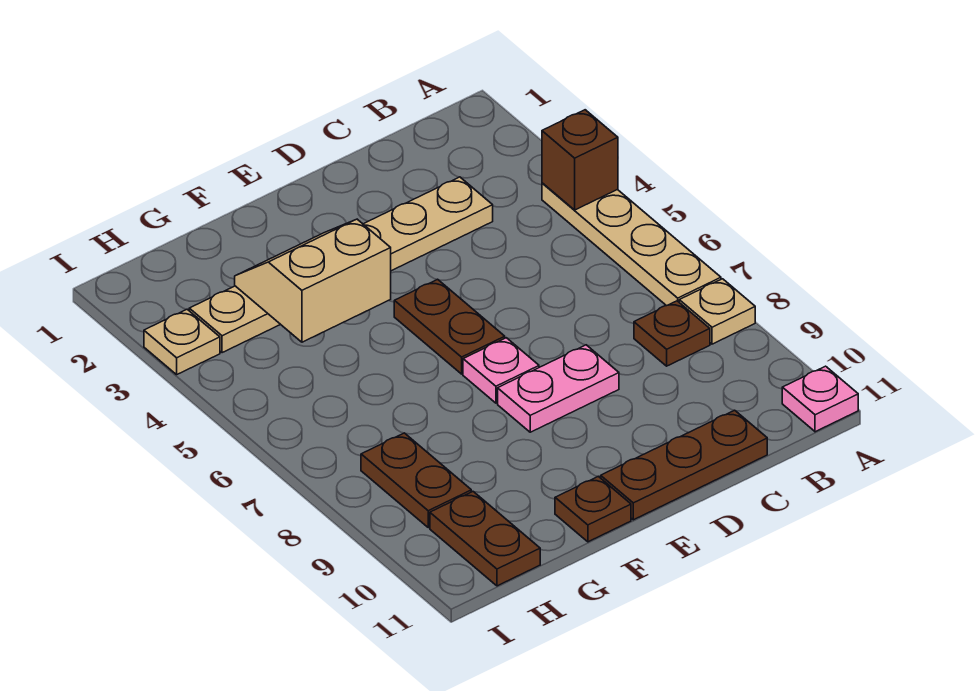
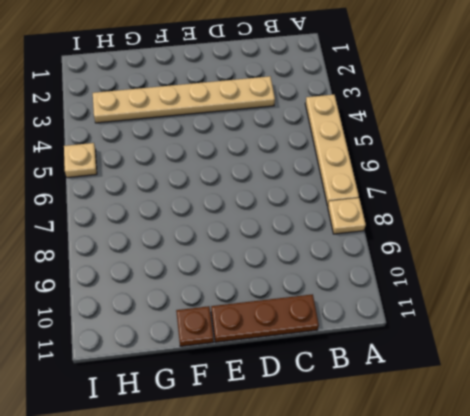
tan 1x1 plate [64,143,97,178] -> tan 1x1 plate moved to [144,309,220,375]
none -> pink 1x1 plate [782,366,858,432]
none -> brown 1x1 plate [634,301,710,366]
none -> pink 1x2 plate [498,345,619,432]

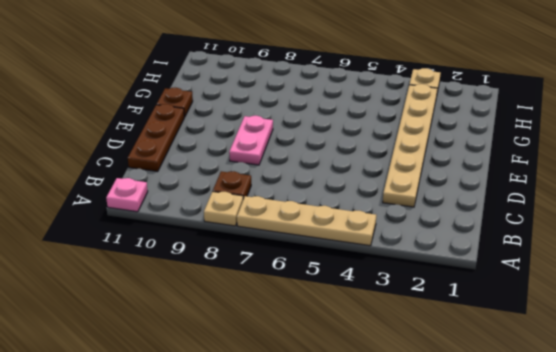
none -> brown 1x2 plate [394,279,505,374]
none -> pink 1x1 plate [463,338,539,403]
none -> brown 1x2 plate [361,433,471,528]

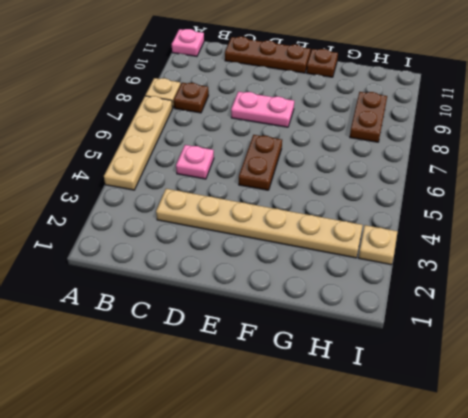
pink 1x1 plate [176,145,214,179] -> pink 1x1 plate moved to [463,338,539,403]
none -> brown 1x2 plate [430,491,540,586]
none -> brown 1x1 brick [542,110,618,210]
none -> tan 2x2 slope [235,219,391,342]

